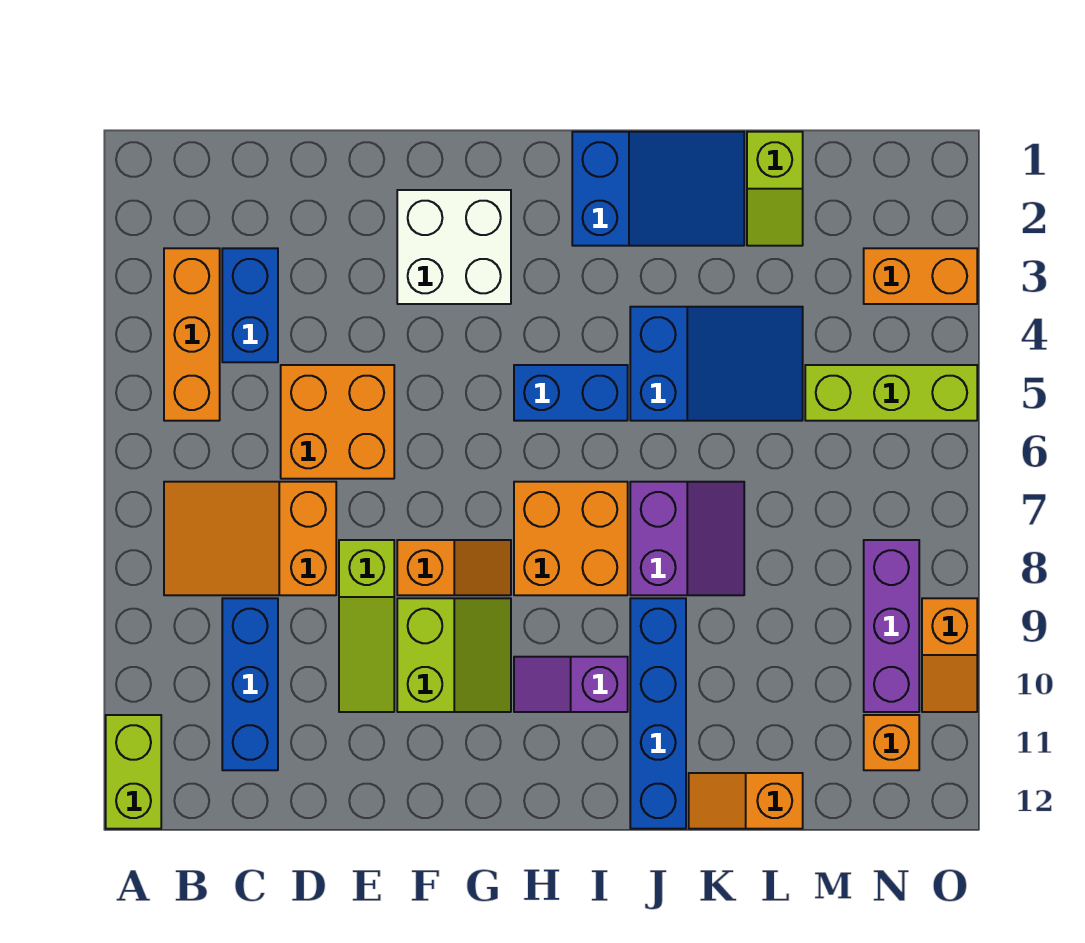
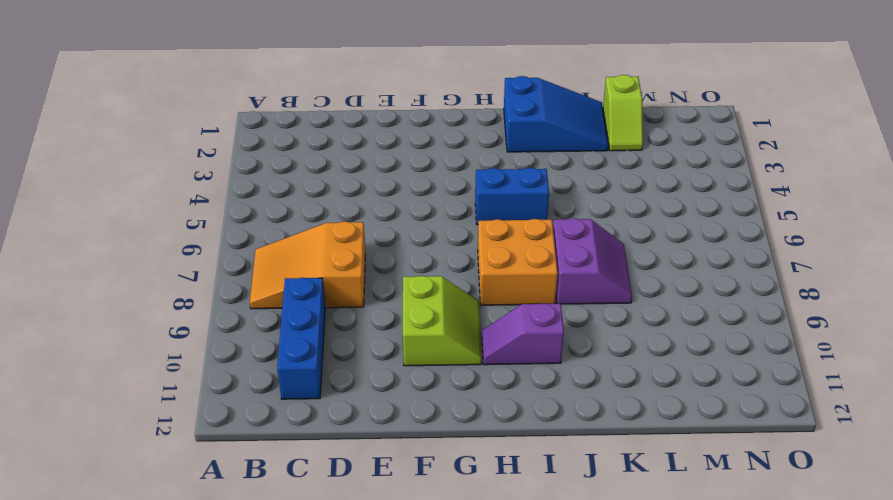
none -> lime 1x2 brick [106,715,161,829]
none -> orange 1x3 brick [164,248,220,421]
none -> blue 1x2 brick [222,248,278,362]

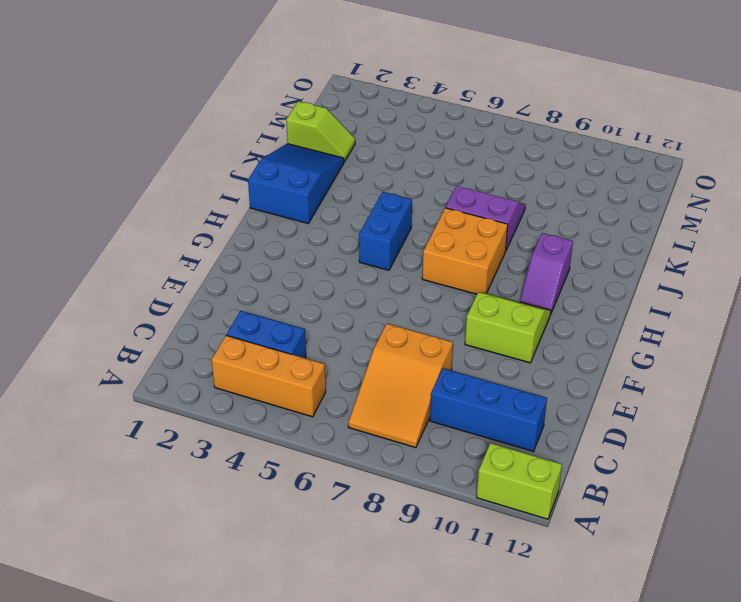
none -> orange 2x2 brick [281,365,394,479]
none -> lime 1x3 slope [339,540,394,712]
none -> white 2x2 brick [397,190,511,304]

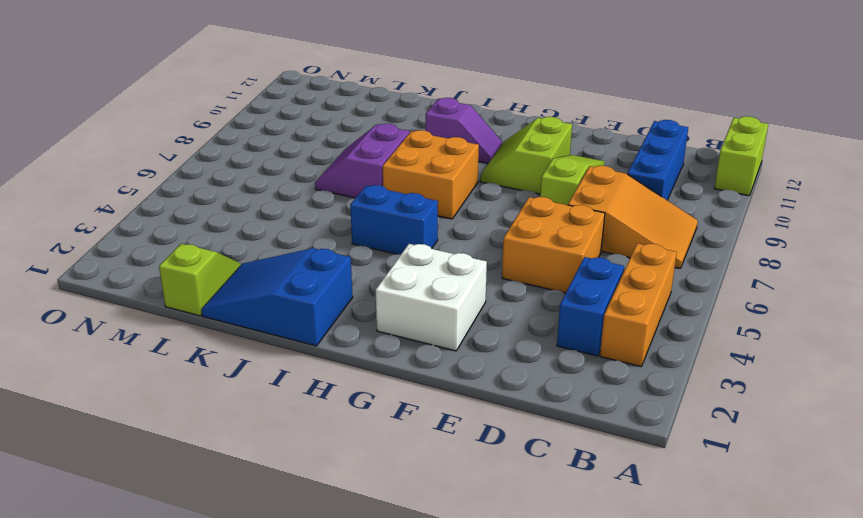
none -> orange 1x2 slope [397,540,511,595]
none -> blue 2x3 slope [630,307,803,421]
none -> blue 1x4 brick [630,598,686,829]

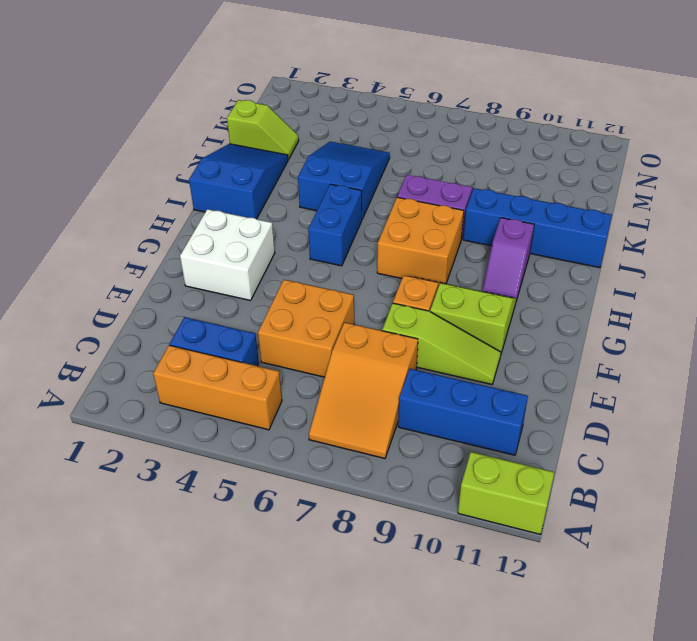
none -> orange 1x2 slope [689,773,803,829]
none -> lime 1x3 brick [805,365,977,421]
none -> orange 1x2 brick [864,248,977,304]

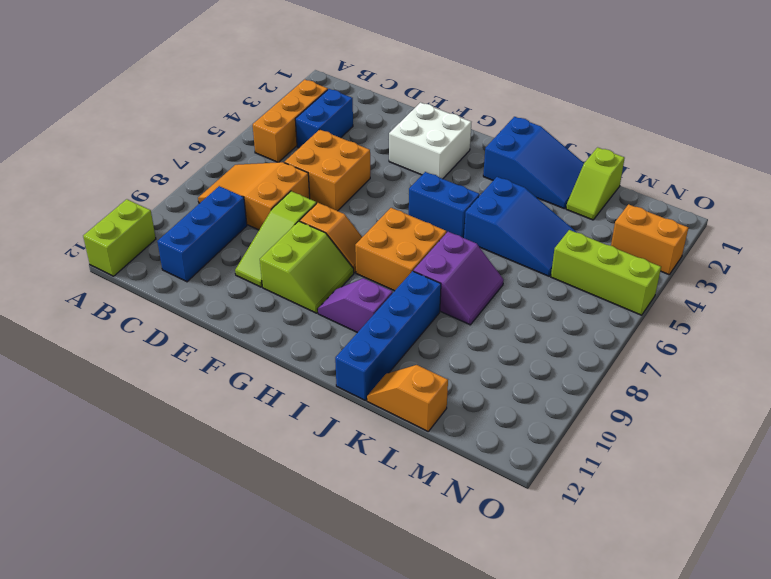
none -> purple 1x3 brick [864,540,919,712]
none -> orange 1x1 brick [864,715,919,770]
none -> orange 1x2 slope [922,598,977,712]

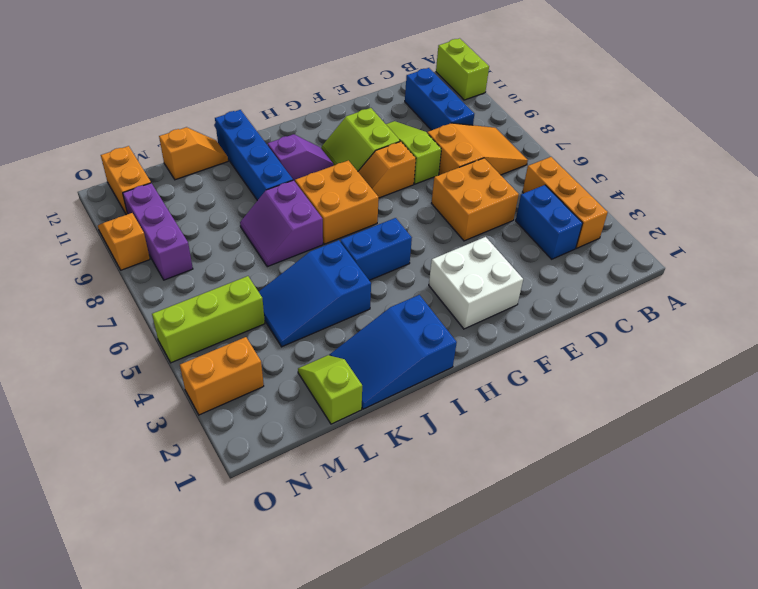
orange 1x2 brick [101,146,151,215] -> orange 1x1 brick [864,715,919,770]

